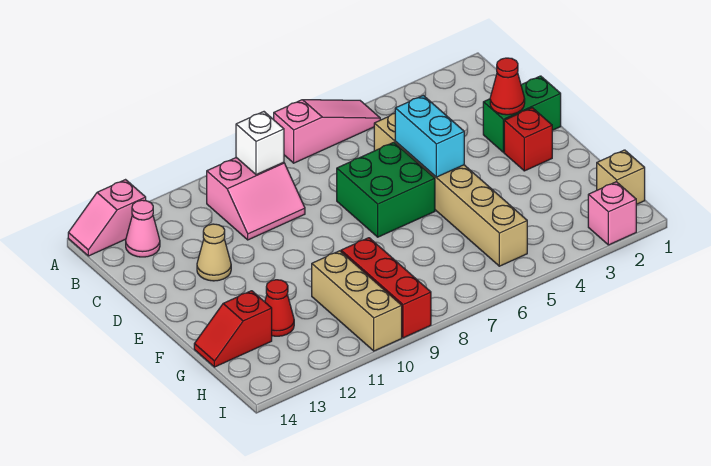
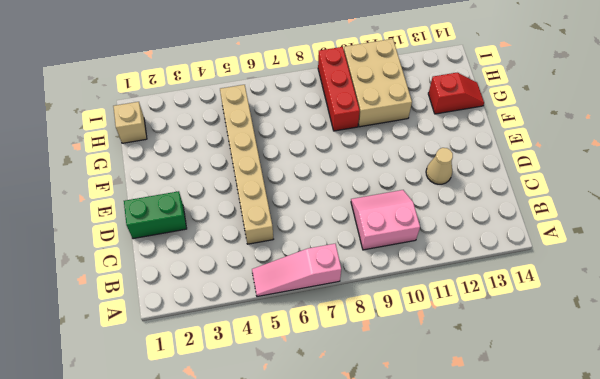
tan 2x3 brick [344,39,412,127] -> tan 1x3 brick [312,251,402,351]
none -> pink 1x2 slope [68,180,146,256]
none -> pink 1x1 cone [126,200,160,257]
none -> green 2x2 brick [337,142,435,237]

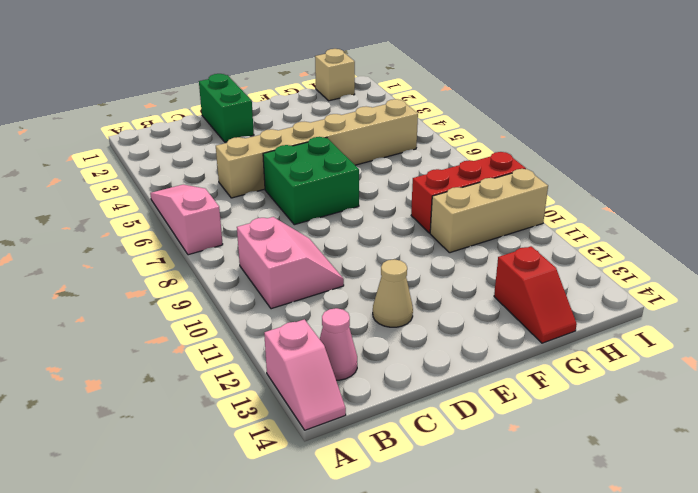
none -> red 1x1 brick [504,108,552,171]
none -> red 1x1 cone [265,280,294,336]
none -> pink 1x1 brick [588,182,636,245]

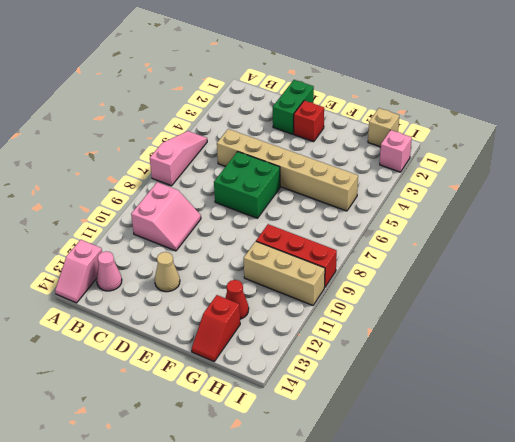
none -> white 1x1 brick [236,112,284,175]
none -> red 1x1 cone [490,58,525,115]
none -> cyan 1x2 brick [395,95,464,177]

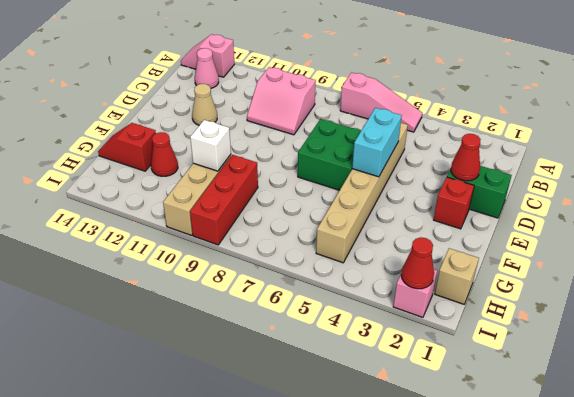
white 1x1 brick [190,120,231,171] -> white 1x1 brick moved to [236,112,284,175]
red 1x1 cone [401,237,434,289] -> none

